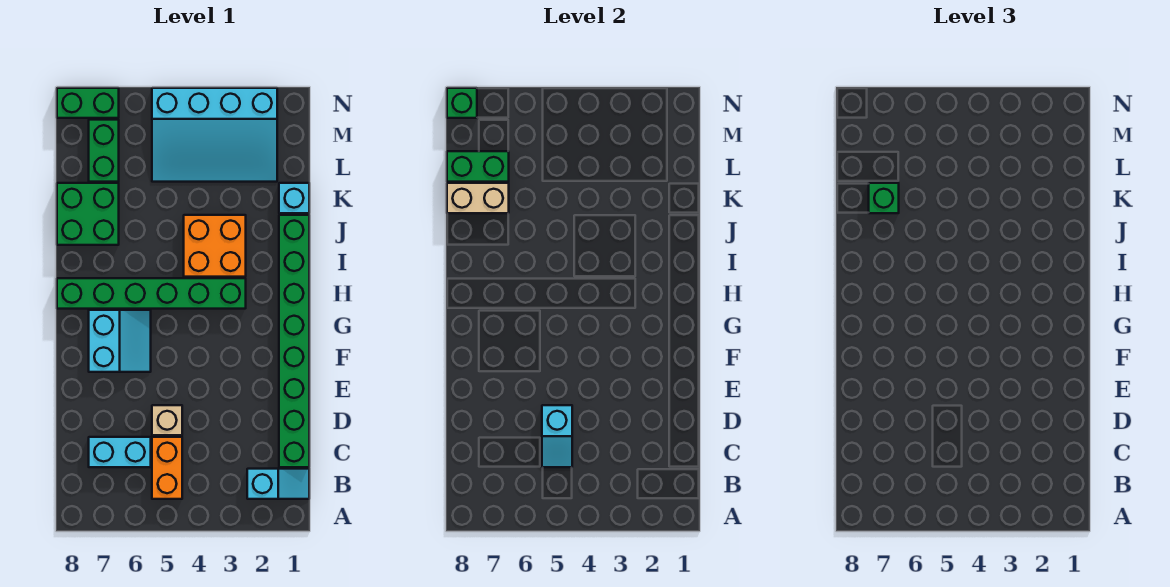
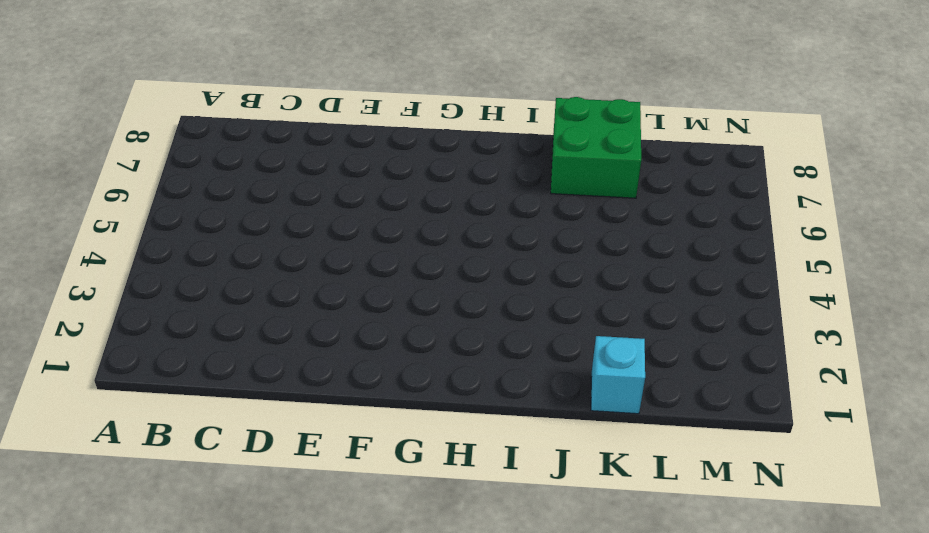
none -> cyan 1x2 slope [247,469,309,499]
none -> orange 1x2 brick [152,437,182,499]
none -> green 1x8 brick [279,215,309,467]

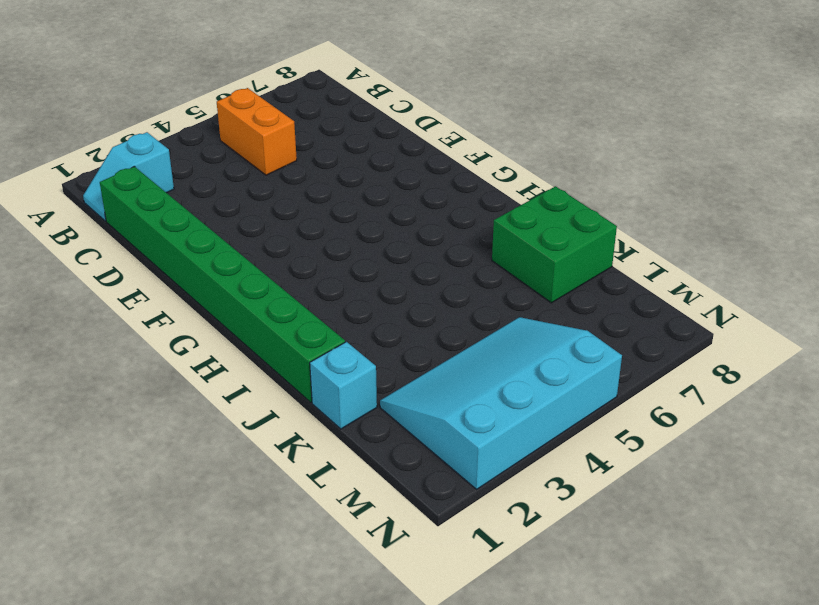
none -> cyan 1x2 brick [89,437,151,467]
none -> tan 1x1 brick [152,405,182,435]
none -> cyan 2x2 slope [89,310,151,372]

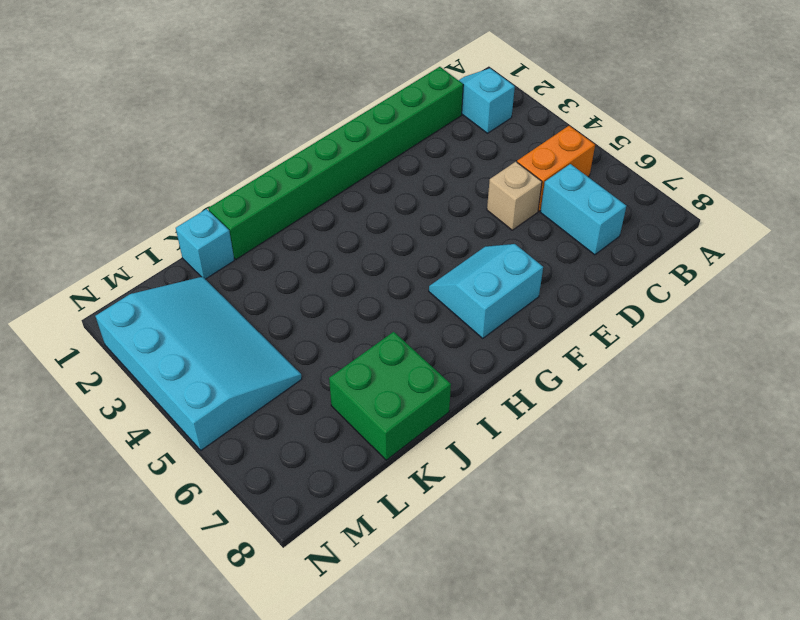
none -> green 1x6 brick [57,278,246,309]
none -> orange 2x2 brick [184,215,246,277]
none -> green 1x2 brick [89,120,119,182]

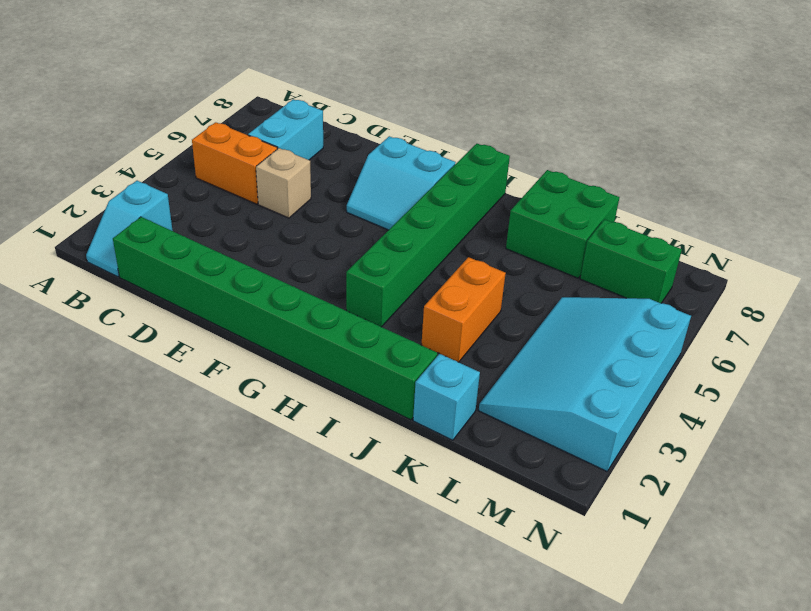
orange 1x2 brick [421,257,506,362] -> orange 2x2 brick [184,215,246,277]
none -> green 1x2 brick [57,88,119,118]
none -> cyan 1x2 slope [542,405,572,467]
none -> tan 1x2 brick [447,183,509,213]

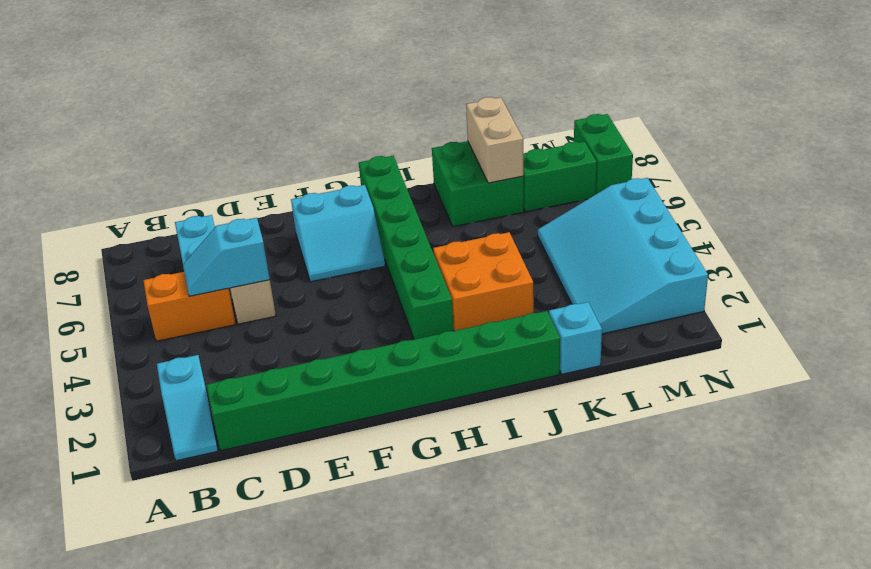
none -> green 1x2 brick [447,151,509,182]
none -> green 1x1 brick [447,88,477,118]
none -> green 1x1 brick [869,183,899,213]

